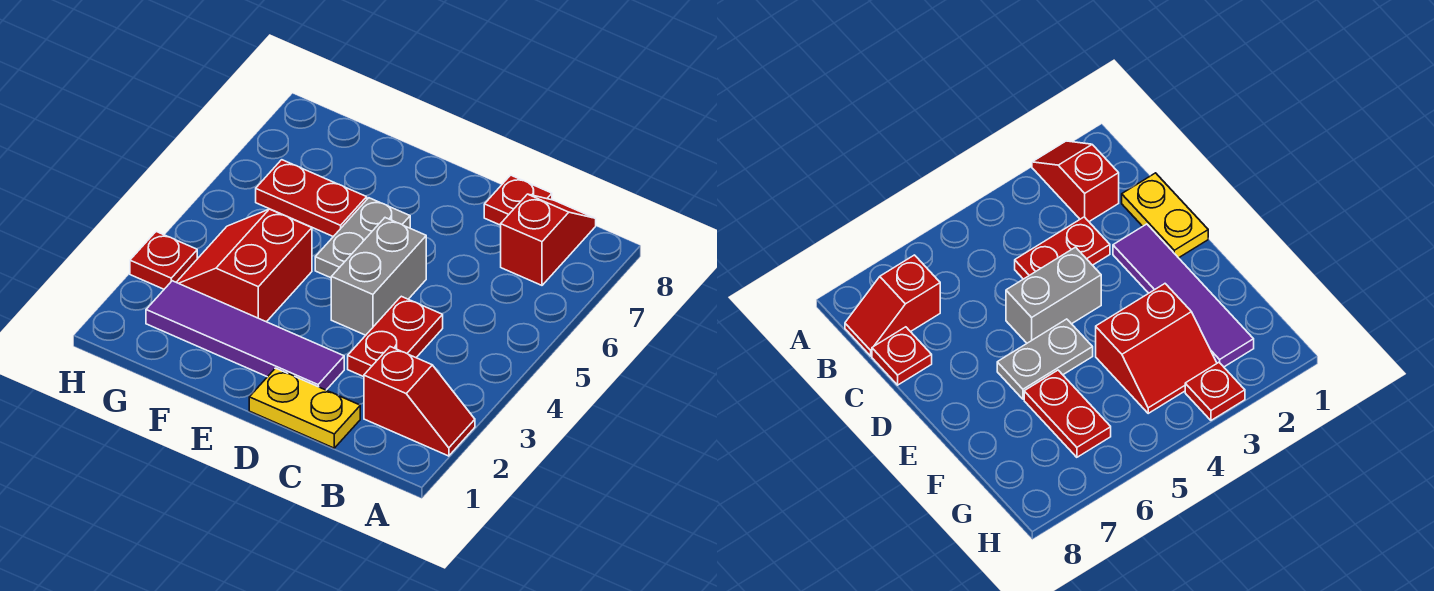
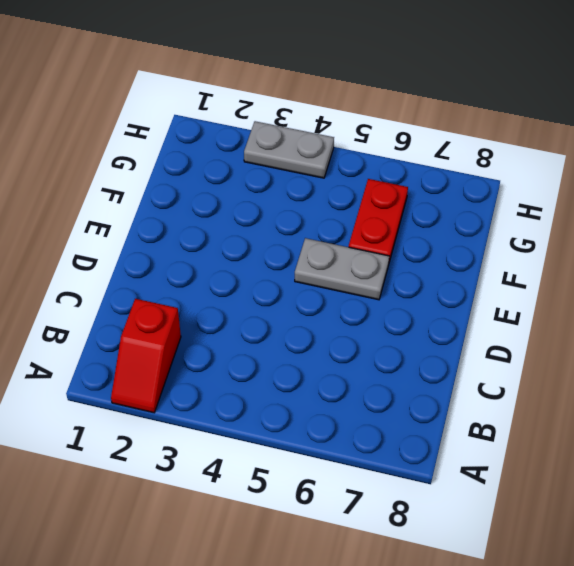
grey 1x2 plate [244,121,334,178] -> red 1x1 plate [130,232,197,289]
none -> red 1x2 slope [501,194,596,285]
none -> yellow 1x2 plate [249,368,360,448]

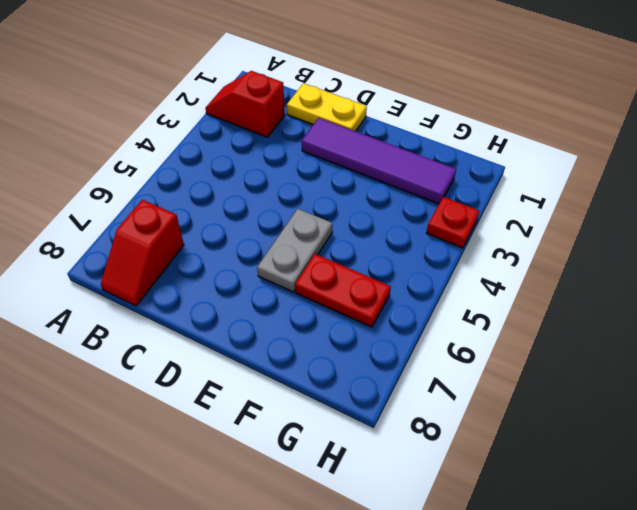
none -> red 1x2 plate [348,296,443,377]
none -> red 1x1 plate [484,175,552,225]

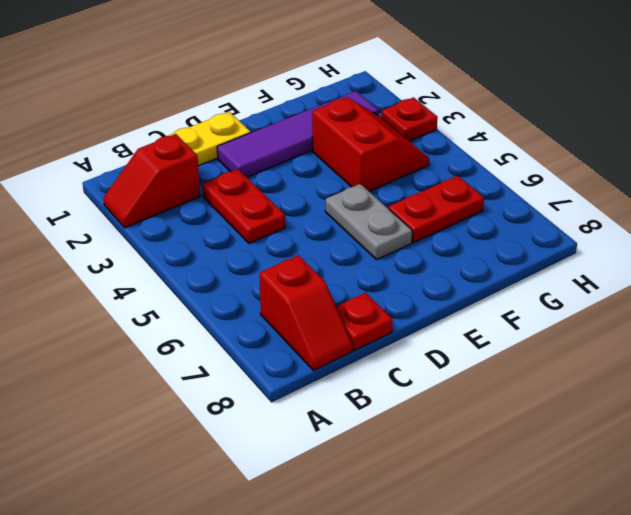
none -> grey 1x2 brick [331,218,426,335]

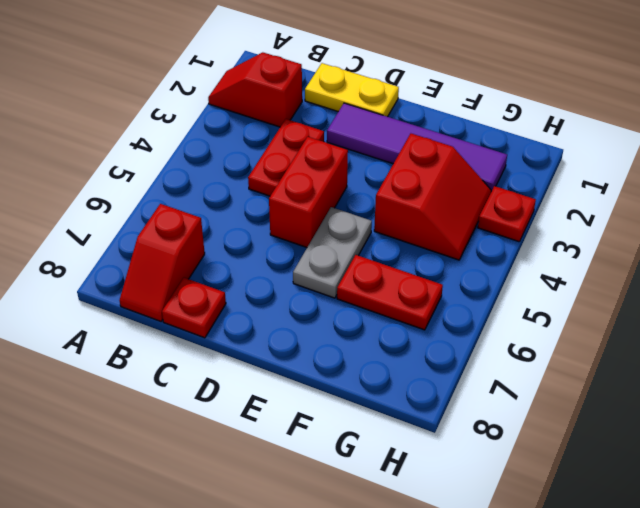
red 1x2 brick [269,137,348,248] -> grey 1x2 brick [331,218,426,335]

